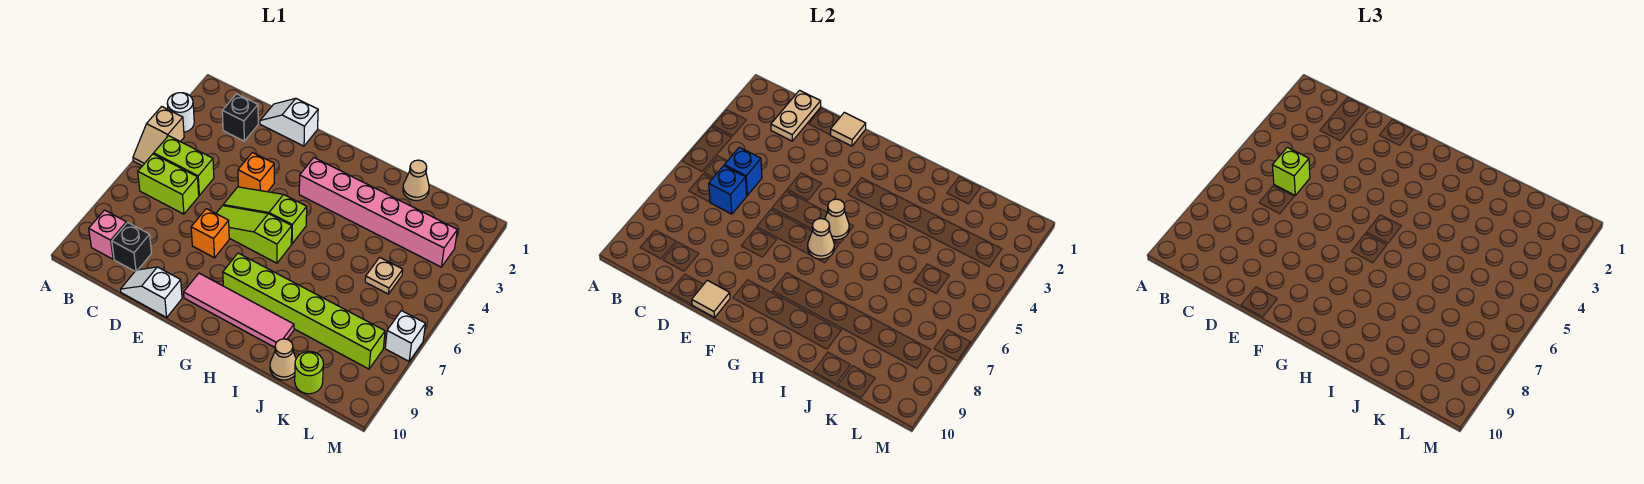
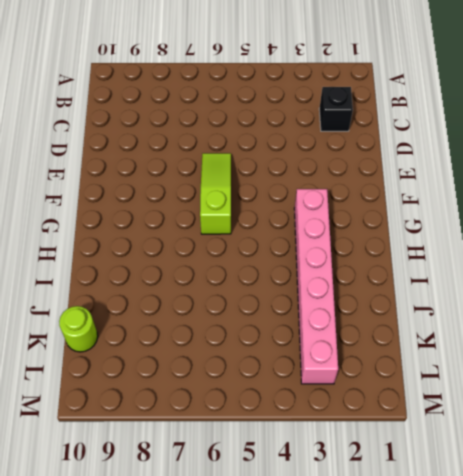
none -> white 1x1 round brick [167,93,194,132]
none -> tan 1x2 slope [133,106,184,166]
none -> lime 1x2 brick [154,136,214,195]

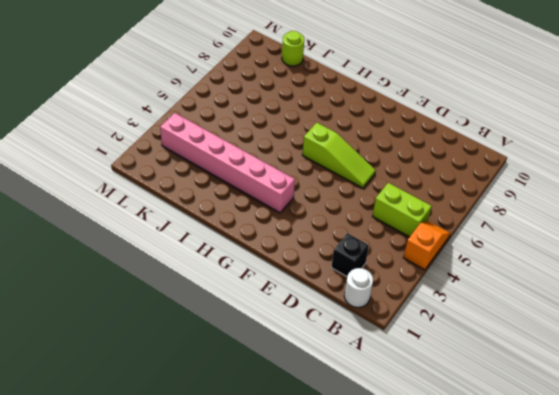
orange 1x2 slope [403,221,450,270] -> tan 1x2 slope [133,106,184,166]
white 1x1 round brick [344,268,373,307] -> white 1x1 round brick moved to [167,93,194,132]
none -> lime 1x2 brick [138,154,199,214]
none -> pink 1x1 brick [89,210,126,259]
none -> black 1x1 brick [112,222,152,271]

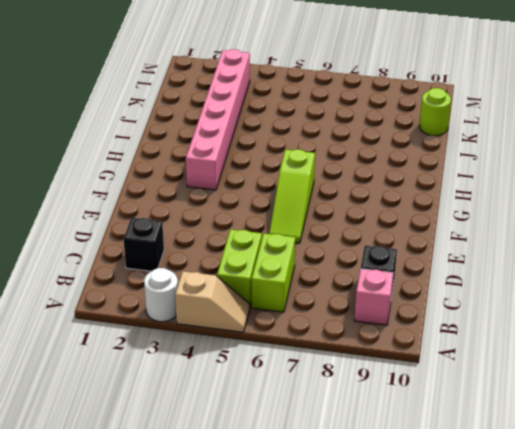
none -> white 1x2 slope [260,98,318,146]
none -> white 1x2 slope [121,267,182,317]
none -> orange 1x1 brick [238,152,274,192]

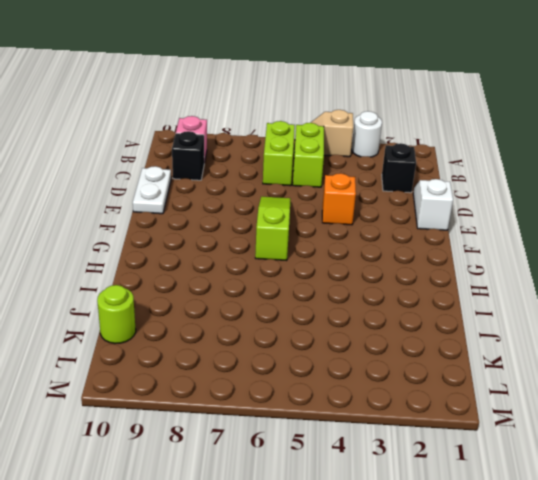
white 1x2 plate [133,166,171,214] -> white 1x2 slope [121,267,182,317]
none -> lime 1x3 slope [223,187,307,244]
none -> orange 1x1 brick [191,209,229,258]
none -> pink 1x4 tile [184,273,294,347]

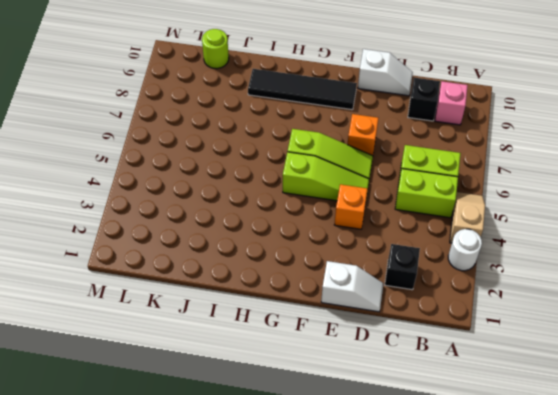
black 1x4 tile [248,69,357,110] -> pink 1x4 tile [184,273,294,347]
none -> pink 1x6 brick [299,158,457,267]
none -> lime 1x6 brick [223,253,385,369]
none -> tan 1x1 cone [403,160,429,201]

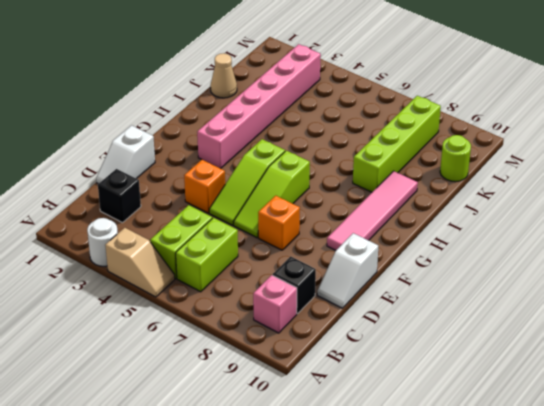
lime 1x4 brick [353,96,441,192] -> lime 1x6 brick [223,253,385,369]
none -> tan 1x1 cone [270,339,296,380]
none -> tan 1x1 plate [365,257,403,294]
none -> white 1x1 brick [385,311,425,361]

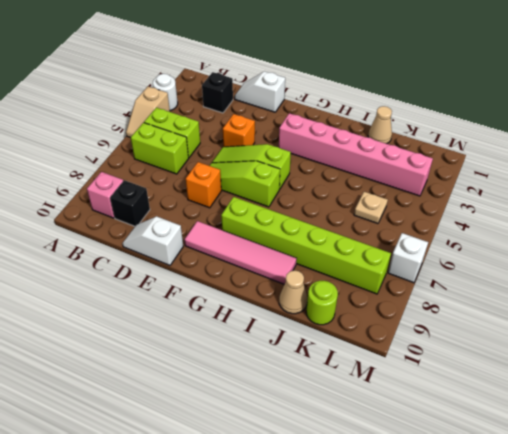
none -> tan 1x2 plate [771,90,821,141]
none -> blue 1x1 brick [724,147,762,195]
none -> blue 1x1 brick [709,166,747,214]

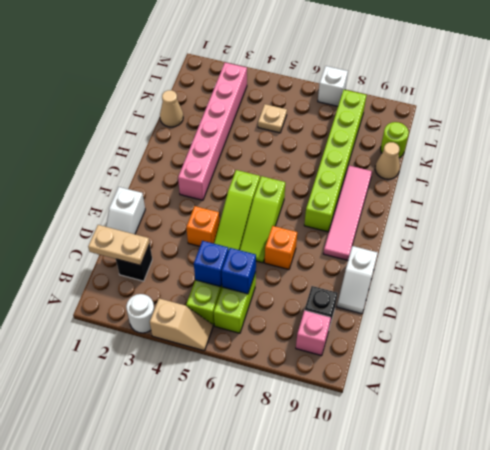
none -> tan 1x1 tile [830,112,866,146]
none -> tan 1x1 tile [692,280,730,317]
none -> tan 1x1 cone [825,199,849,240]

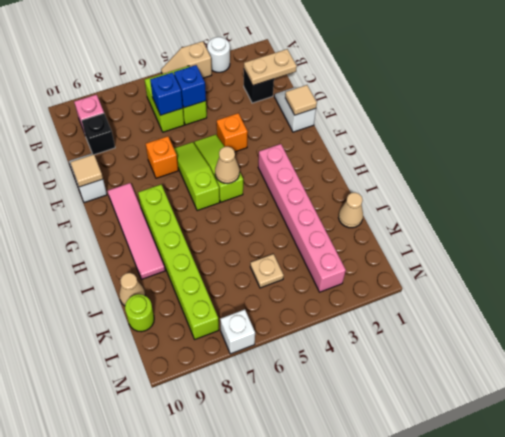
none -> tan 1x1 cone [808,219,834,259]
none -> lime 1x1 brick [1272,147,1310,195]

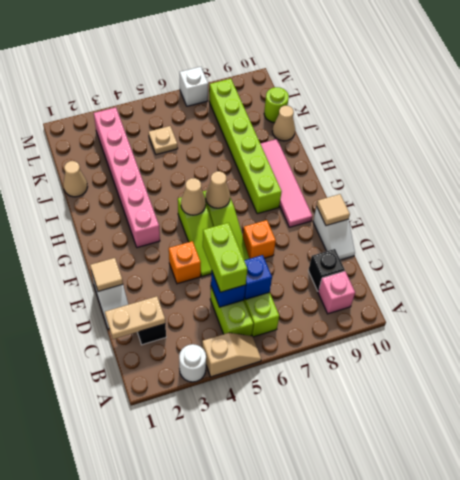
lime 1x2 brick [203,223,247,292] -> lime 1x1 brick [1272,147,1310,195]

